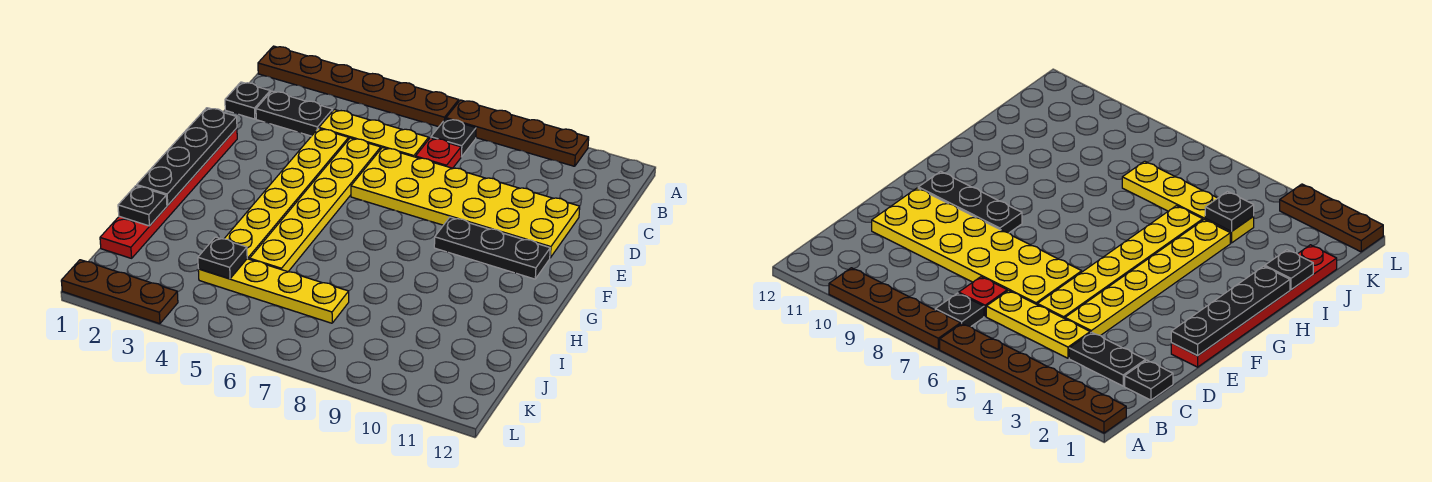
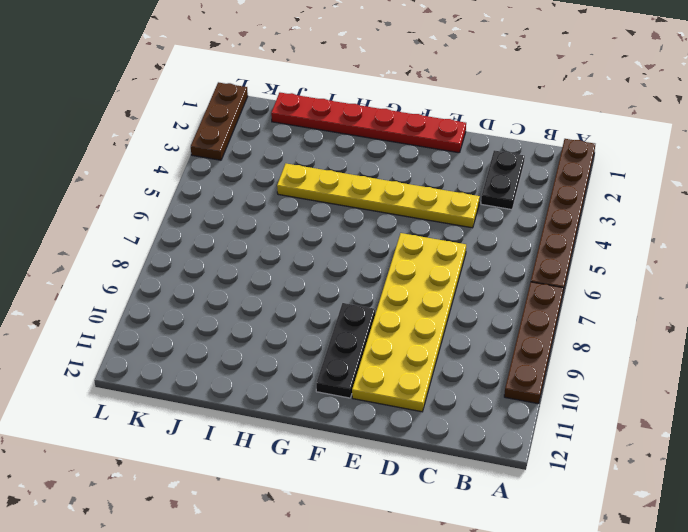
none -> black 1x1 plate [431,119,476,157]
none -> black 1x1 plate [225,82,270,119]
none -> yellow 1x3 plate [319,109,429,157]

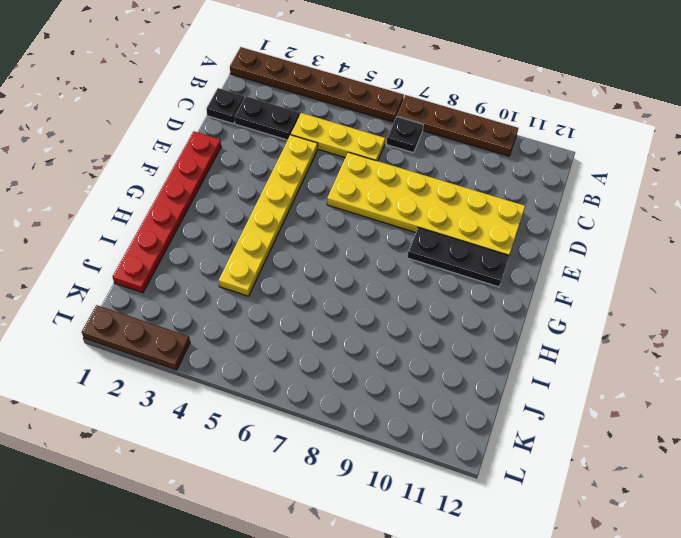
none -> red 1x1 plate [416,138,461,168]
none -> yellow 1x6 plate [250,138,381,272]
none -> yellow 1x4 plate [198,259,349,323]

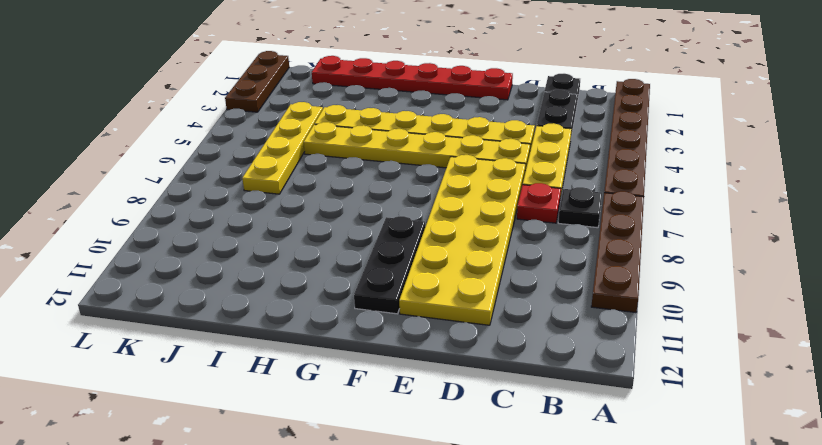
none -> black 1x4 plate [137,108,237,205]
none -> black 1x1 plate [118,186,167,226]
none -> black 1x1 plate [198,237,247,279]

